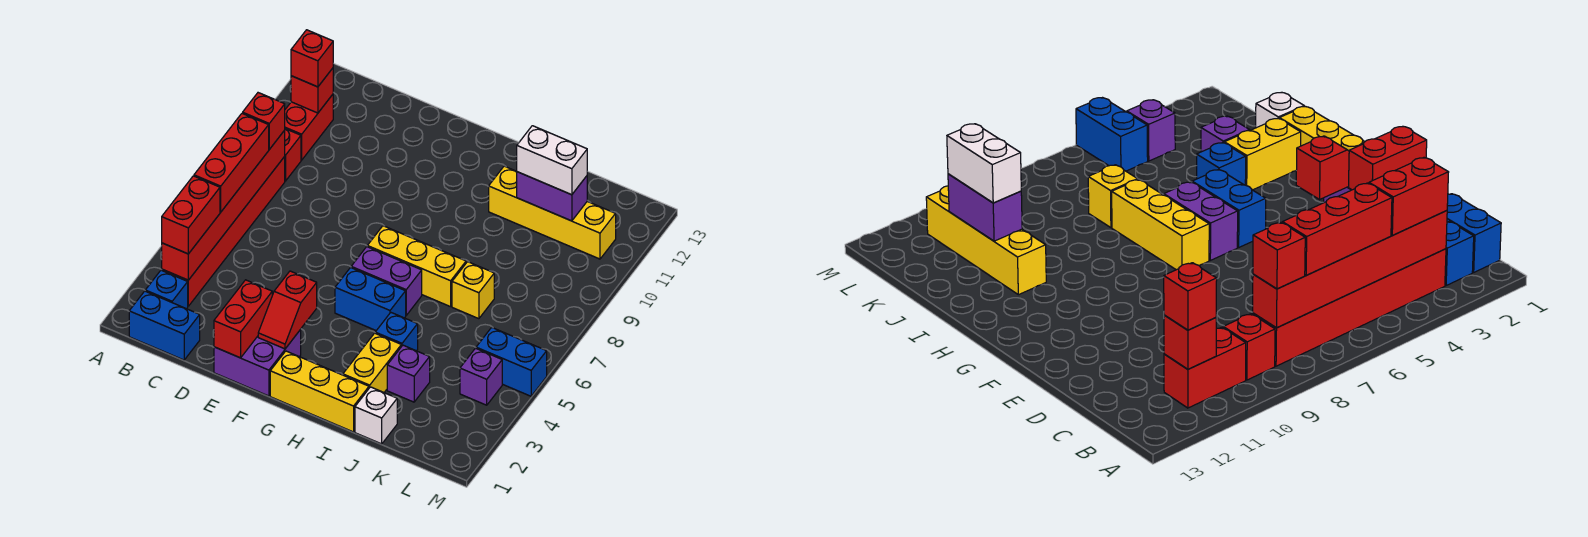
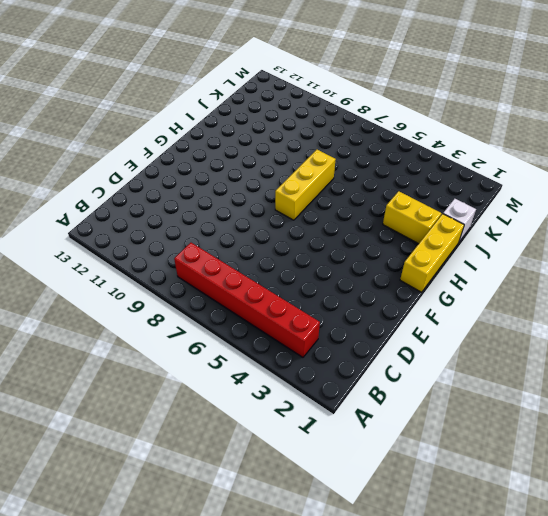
none -> blue 1x2 brick [129,291,200,360]
none -> blue 1x1 brick [145,270,188,309]
none -> red 1x1 brick [284,129,301,181]

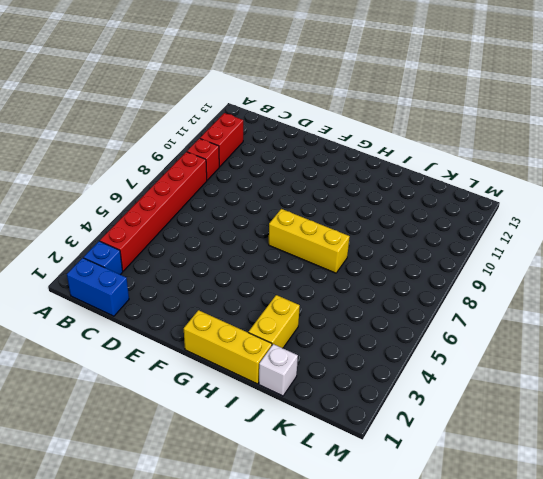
none -> purple 2x2 brick [214,330,301,396]
none -> blue 1x2 brick [335,268,406,331]
none -> purple 1x2 brick [351,247,422,315]

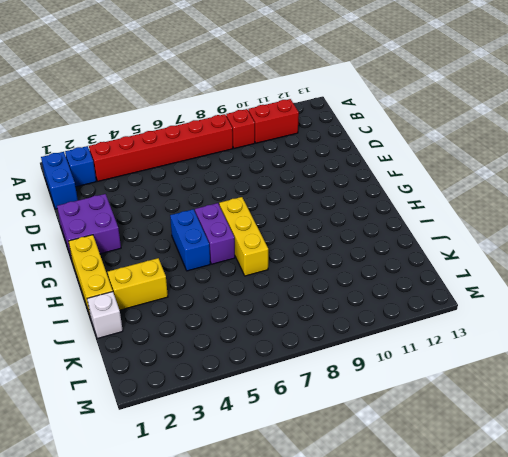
none -> blue 1x1 brick [375,313,418,351]
none -> yellow 1x4 brick [489,166,616,259]
none -> purple 1x1 brick [387,345,430,402]

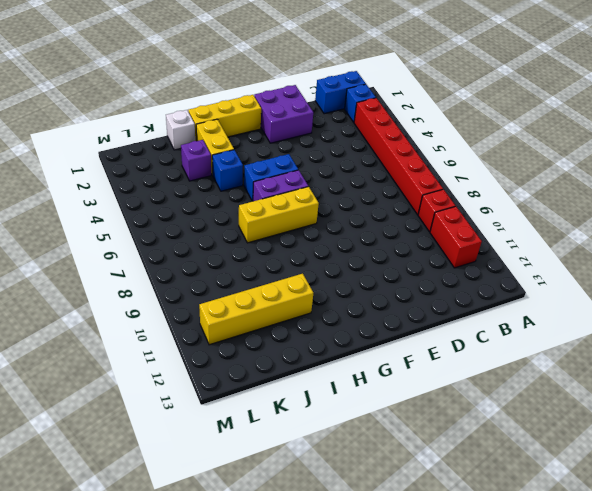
none -> yellow 1x1 brick [452,262,494,319]
none -> purple 1x1 brick [460,348,502,405]
none -> blue 1x2 brick [476,327,547,396]

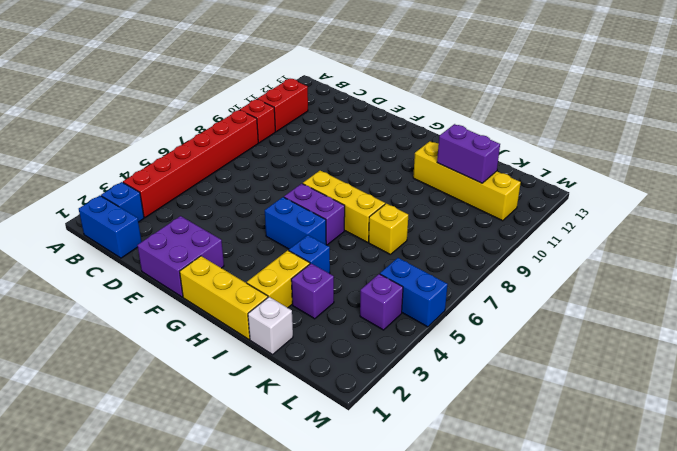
none -> red 1x6 brick [162,130,285,280]
none -> red 1x1 brick [291,68,333,113]
none -> red 1x2 brick [214,280,272,358]

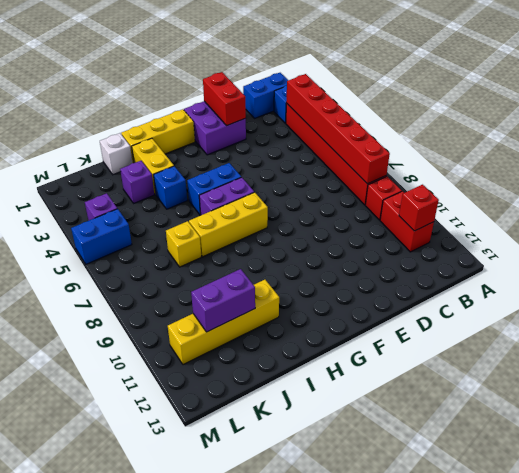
none -> red 1x2 slope [258,271,317,349]
none -> red 1x2 brick [162,176,220,254]
none -> red 1x3 brick [194,113,269,212]

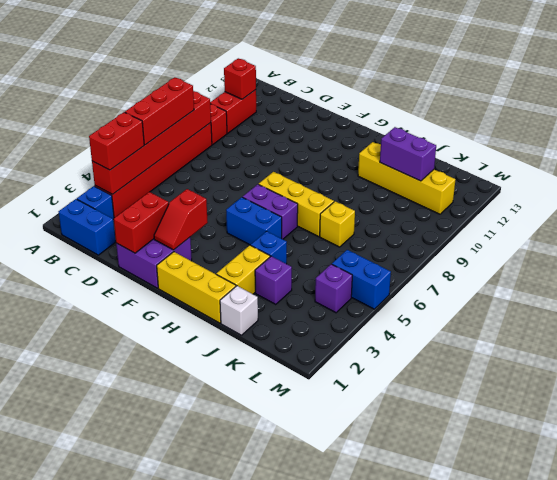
none -> red 1x1 brick [243,93,285,149]
none -> red 1x1 brick [291,30,333,87]
none -> white 1x2 brick [517,126,587,195]

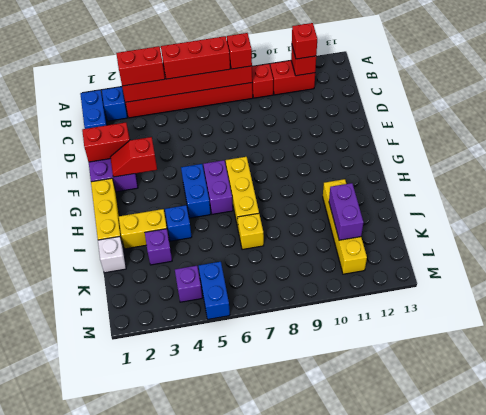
none -> white 1x2 brick [517,126,587,195]

